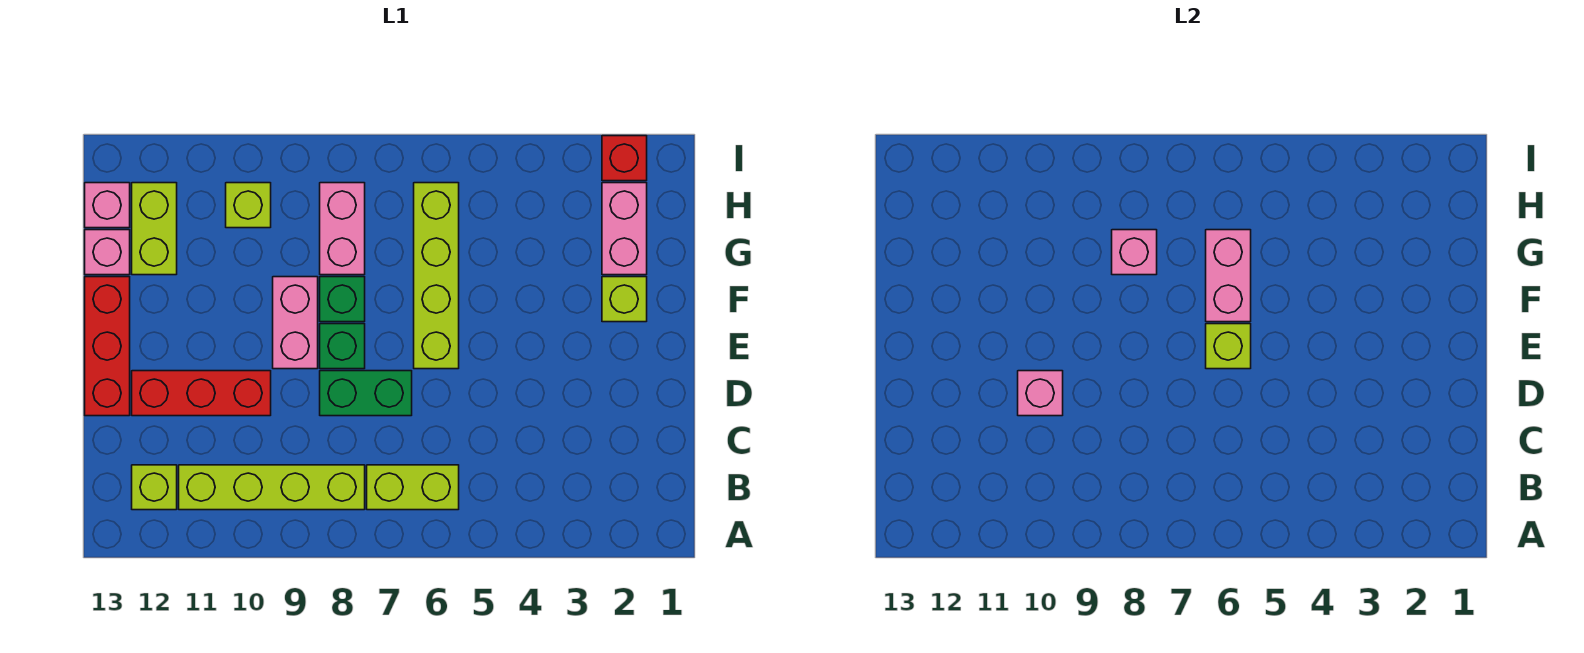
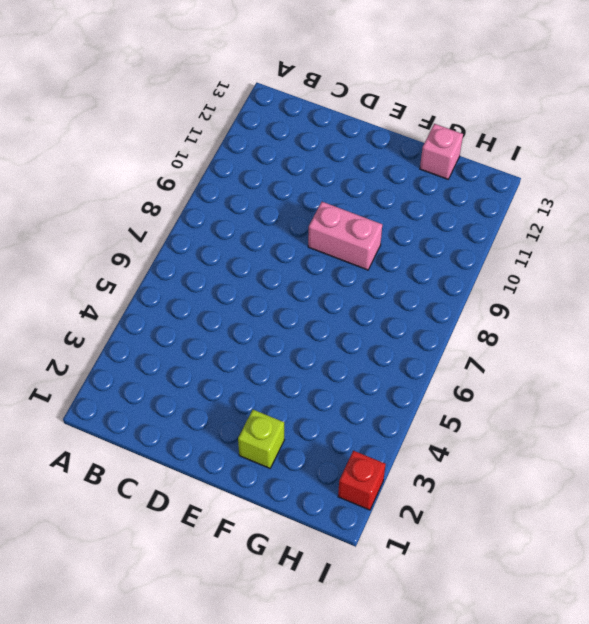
none -> lime 1x2 brick [367,465,459,510]
none -> lime 1x4 brick [179,465,365,510]
none -> lime 1x1 brick [132,465,177,510]

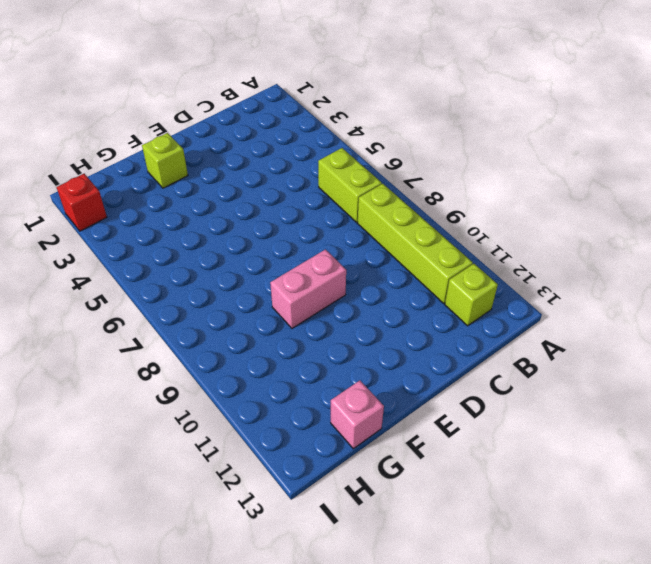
none -> green 1x2 brick [320,371,412,416]
none -> red 1x3 brick [132,371,271,416]
none -> red 1x3 brick [85,277,130,416]

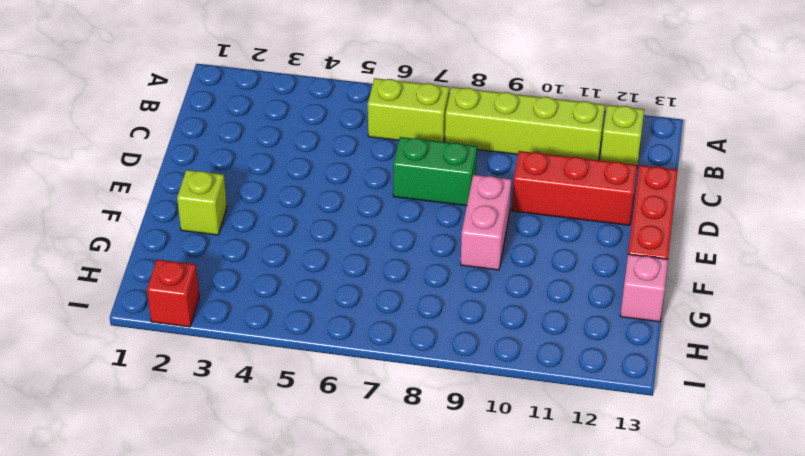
none -> lime 1x4 brick [414,183,459,369]
none -> green 1x1 brick [320,324,365,369]
none -> green 1x1 brick [320,277,365,322]

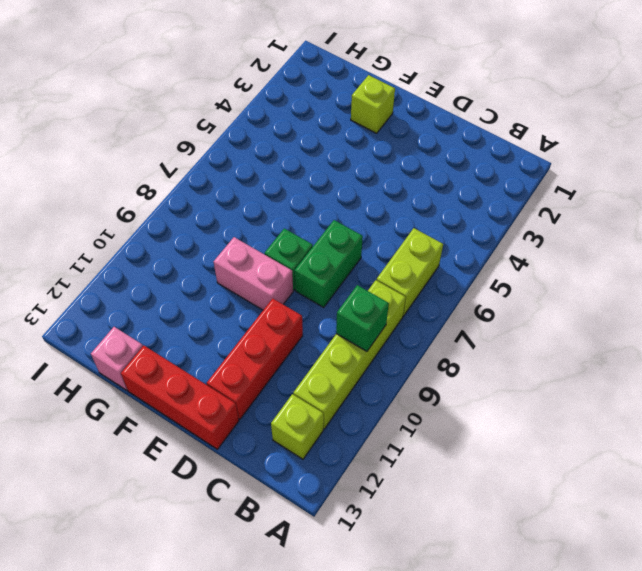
green 1x1 brick [336,285,389,351] -> green 1x1 brick moved to [320,277,365,322]
none -> lime 1x4 brick [414,183,459,369]
none -> pink 1x2 brick [602,183,647,275]
none -> pink 1x2 brick [320,183,365,275]

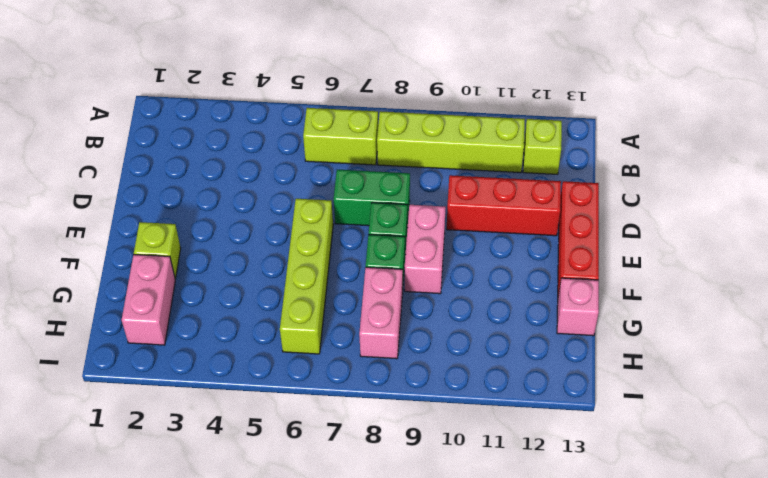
none -> lime 1x2 brick [132,183,177,275]
none -> lime 1x1 brick [226,183,271,228]
none -> pink 1x1 brick [85,183,130,228]

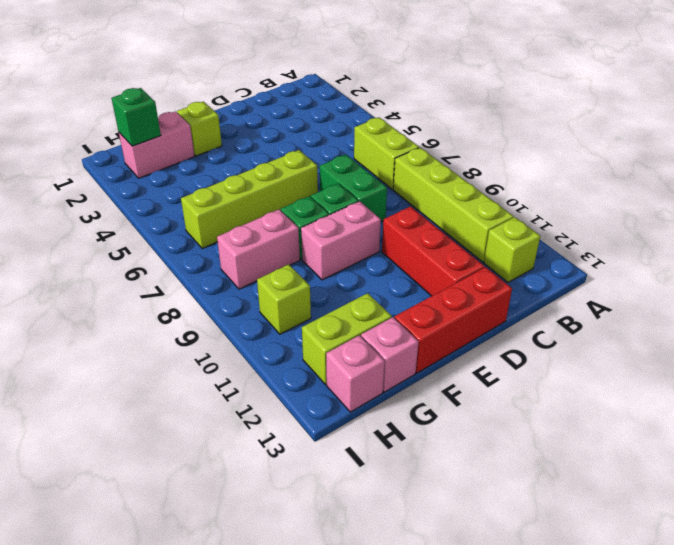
green 1x1 brick [111,88,161,146] -> none
none -> red 1x1 brick [602,136,647,181]
none -> pink 1x1 brick [1018,371,1063,416]
none -> lime 1x1 brick [1206,324,1251,369]

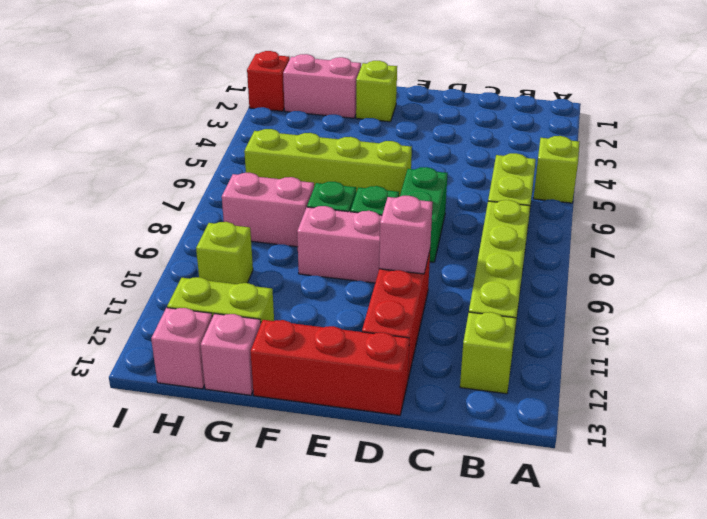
lime 1x1 brick [533,136,580,203] -> lime 1x1 brick moved to [1206,324,1251,369]
none -> pink 1x2 brick [1206,230,1251,322]
none -> pink 1x1 brick [1112,230,1157,275]

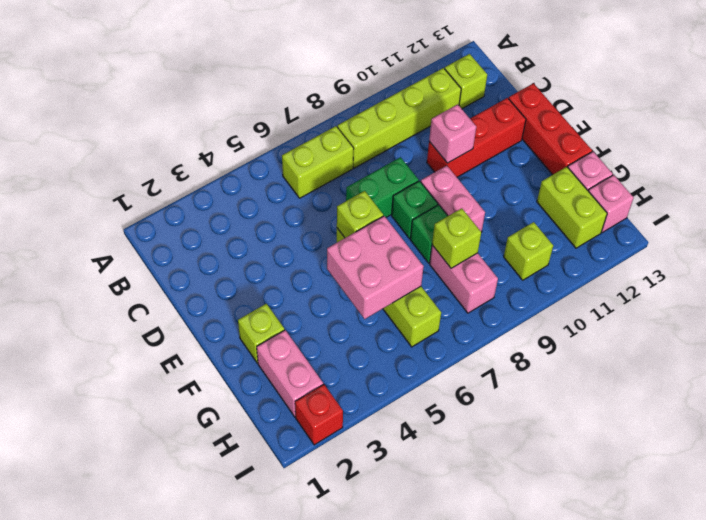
pink 2x2 brick [327,216,424,319] -> pink 1x2 brick [1206,230,1251,322]
lime 1x1 brick [432,208,481,268] -> pink 1x1 brick [1112,230,1157,275]

